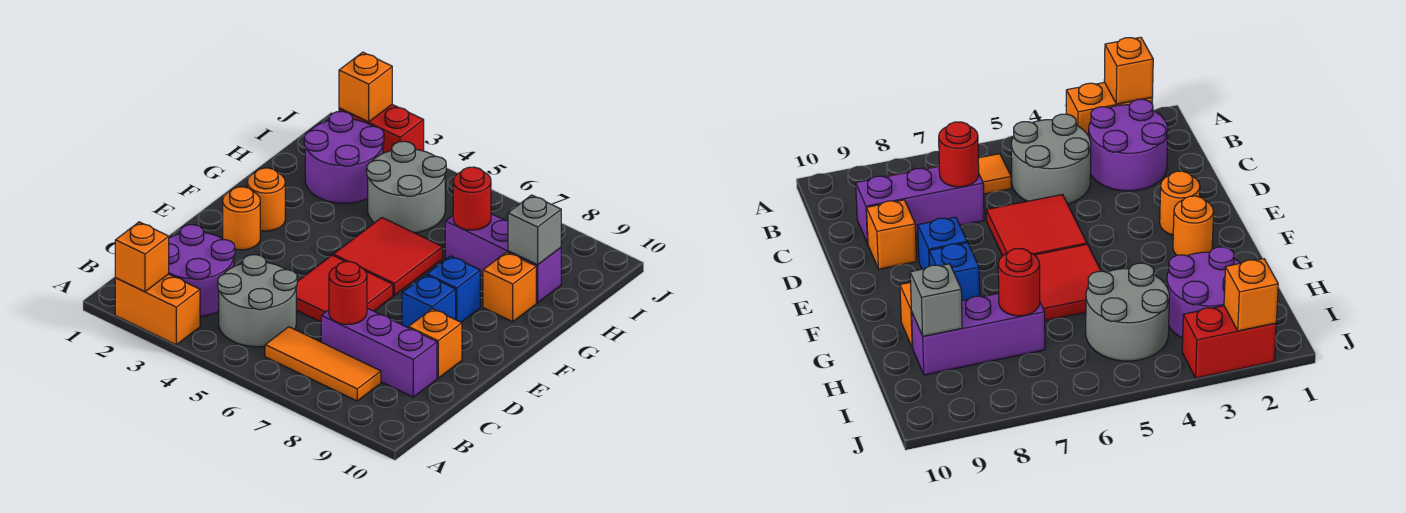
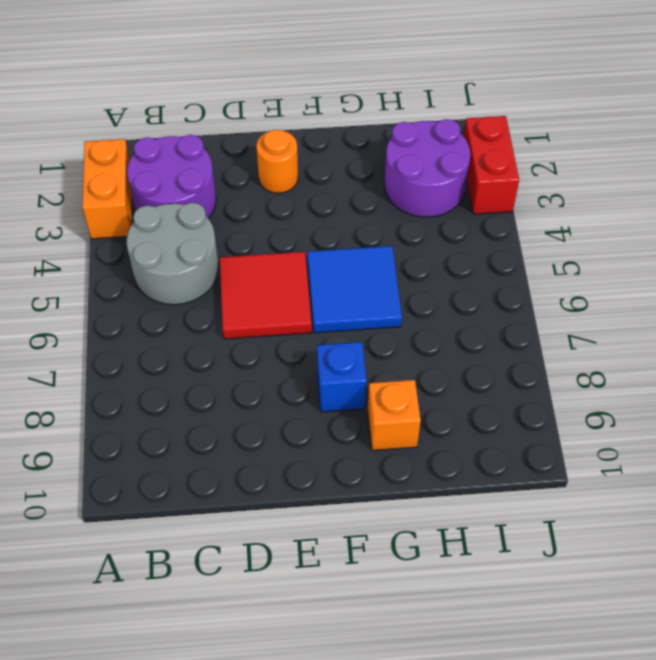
blue 2x2 tile [307,246,402,333] -> red 2x2 tile [333,218,443,295]
none -> orange 1x3 tile [265,327,381,401]
none -> purple 1x3 brick [321,308,437,397]
none -> orange 1x1 brick [409,309,462,378]

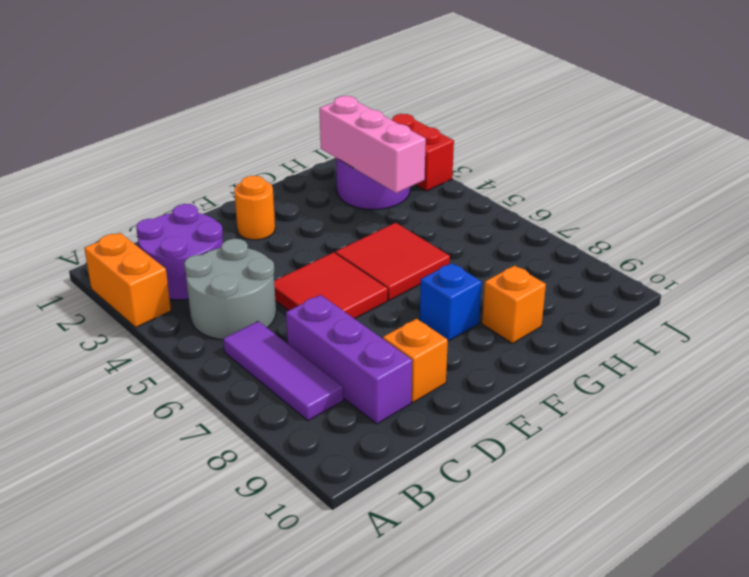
purple 1x3 tile [223,321,344,421] -> orange 1x3 tile [265,327,381,401]
pink 1x3 brick [320,96,426,193] -> none
none -> blue 1x1 brick [402,275,456,328]
none -> orange 1x1 round brick [247,168,285,231]
none -> grey 2x2 round brick [367,141,446,233]

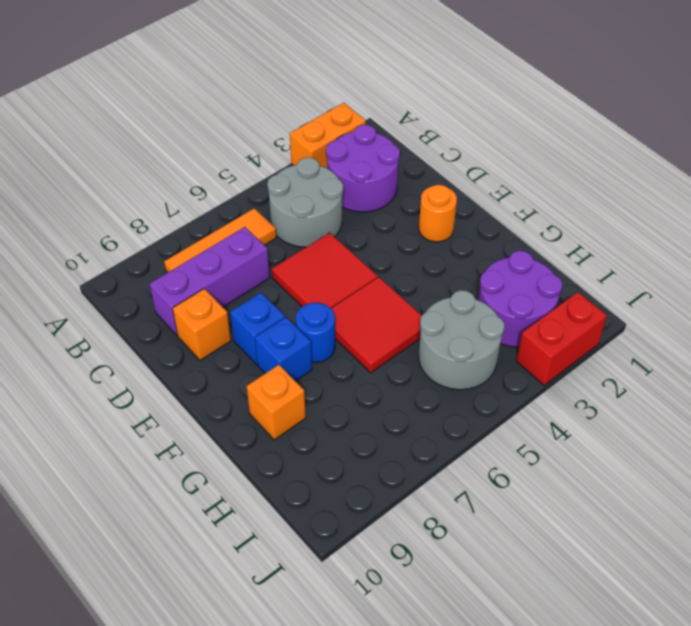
blue 1x1 round brick [296,303,335,362] -> none
none -> orange 1x1 round brick [247,168,285,231]
none -> purple 1x3 brick [445,214,561,303]
none -> orange 1x1 brick [115,222,169,292]

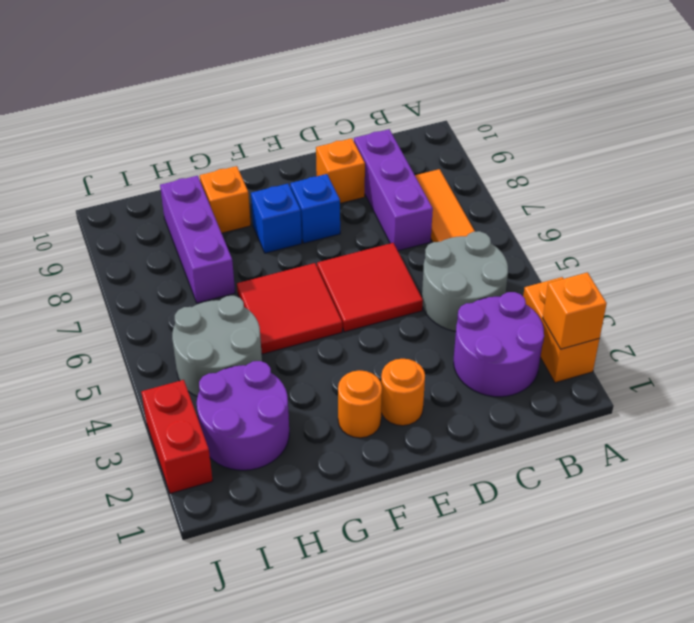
none -> red 1x1 round brick [329,261,367,325]
none -> red 1x1 round brick [453,167,491,230]
none -> grey 1x1 brick [508,195,561,265]

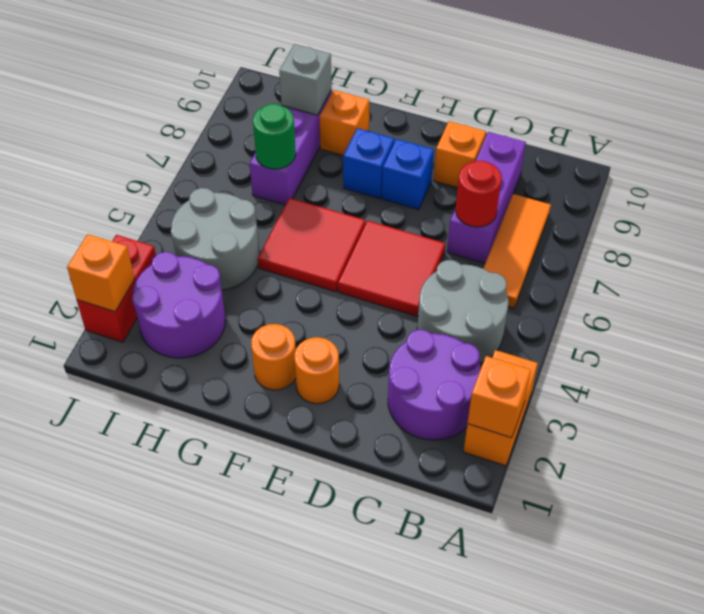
green 1x1 round brick [253,104,296,169] -> red 1x1 round brick [453,167,491,230]

